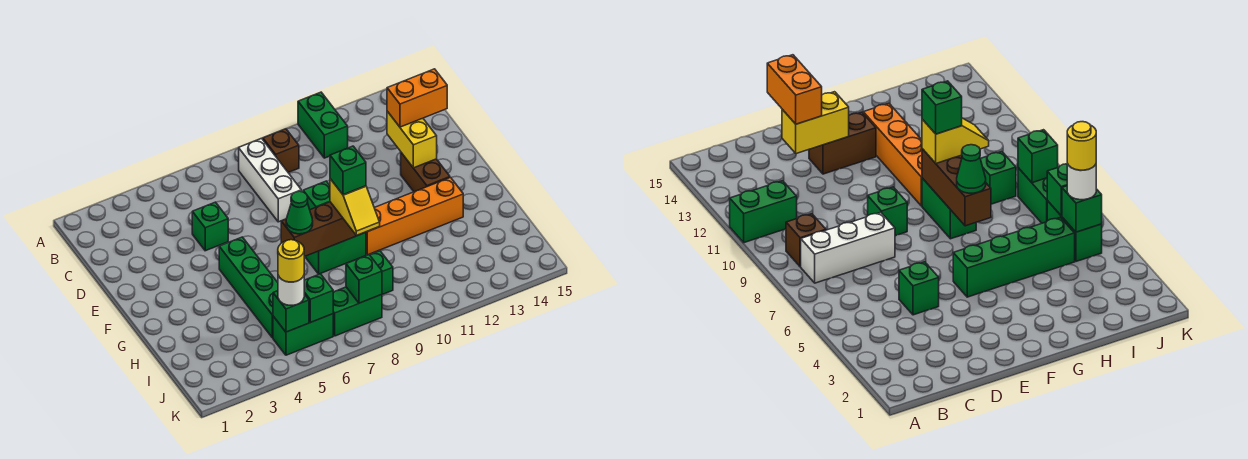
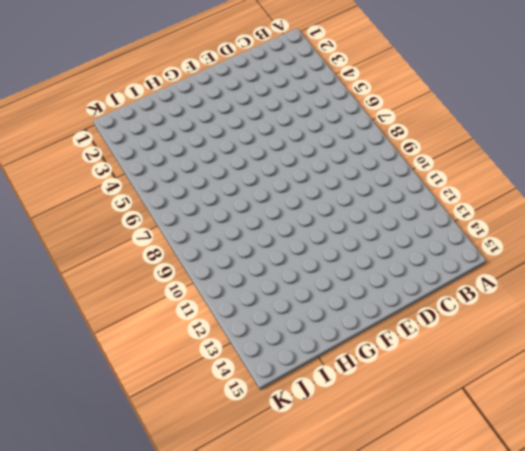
none -> green 1x2 brick [298,92,348,158]
none -> white 1x3 brick [239,138,301,222]
none -> brown 1x1 brick [263,129,299,172]

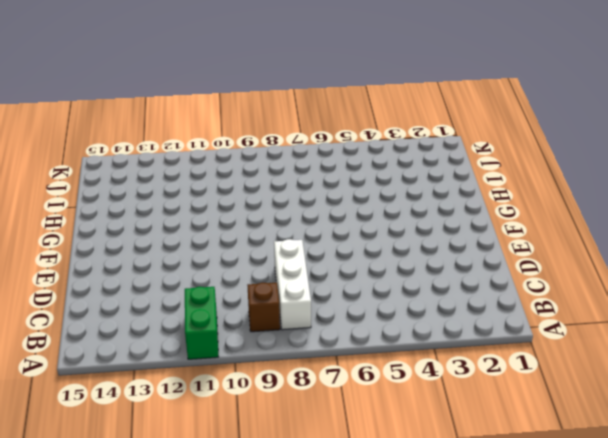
none -> green 1x1 brick [192,202,228,251]
none -> green 1x1 brick [303,181,330,210]
none -> brown 1x2 brick [401,153,450,192]

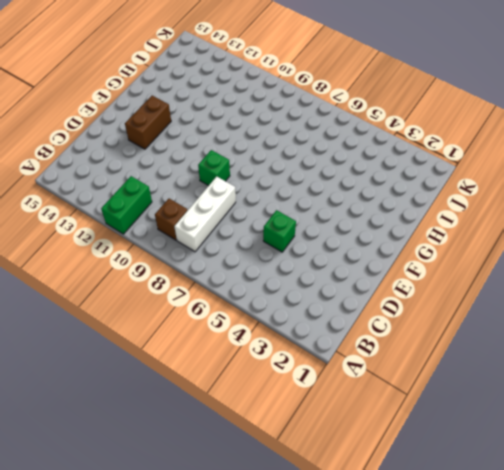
none -> green 1x4 brick [219,237,278,338]
none -> green 1x2 brick [306,233,366,274]
none -> orange 1x4 brick [366,178,463,255]

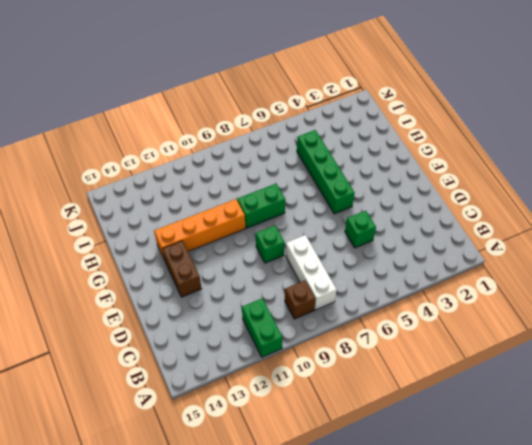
none -> green 1x1 brick [370,251,393,295]
none -> green 1x2 brick [273,314,333,355]
none -> green 1x2 brick [333,287,382,336]

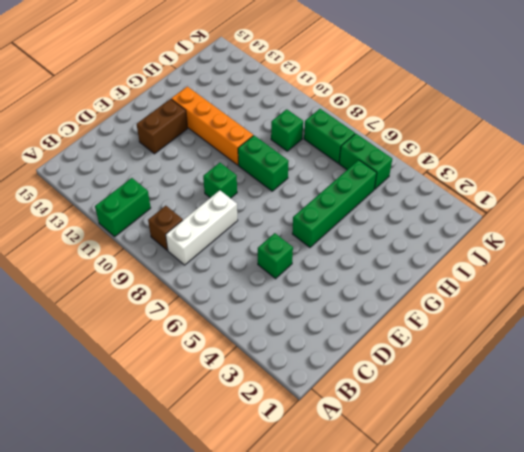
none -> yellow 1x2 brick [387,111,437,168]
none -> brown 1x3 brick [281,202,366,257]
none -> green 1x1 brick [273,291,309,332]

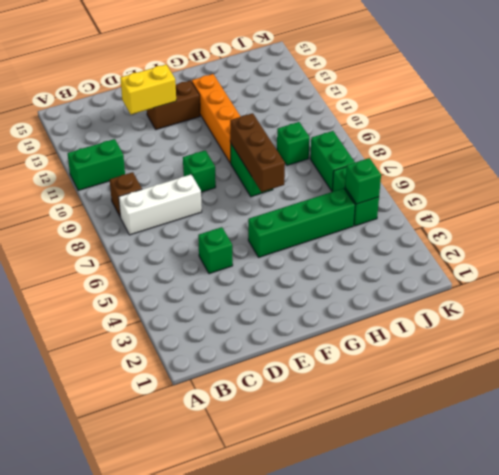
none -> green 1x1 brick [304,274,333,322]
none -> green 1x1 brick [346,255,382,303]
none -> orange 1x2 brick [387,69,447,127]

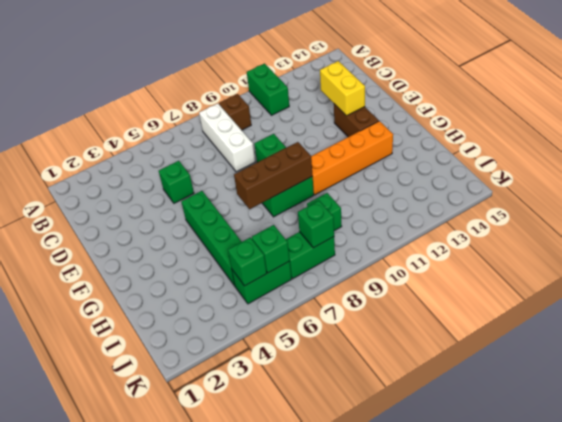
none -> orange 1x2 brick [387,69,447,127]
none -> green 1x1 cone [286,191,313,234]
none -> yellow 1x2 slope [330,179,380,235]

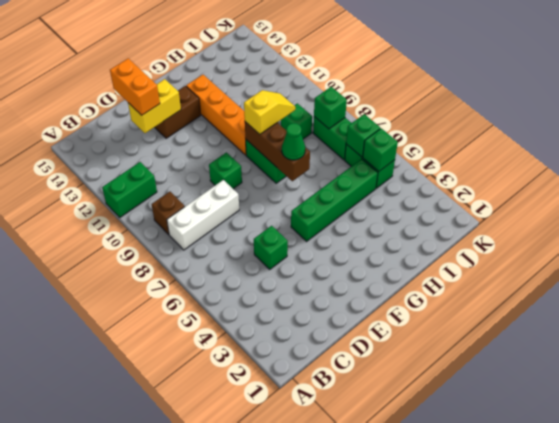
none -> white 1x1 round brick [278,276,304,305]
none -> green 1x1 brick [330,146,366,195]
none -> yellow 1x1 round brick [278,240,304,282]

